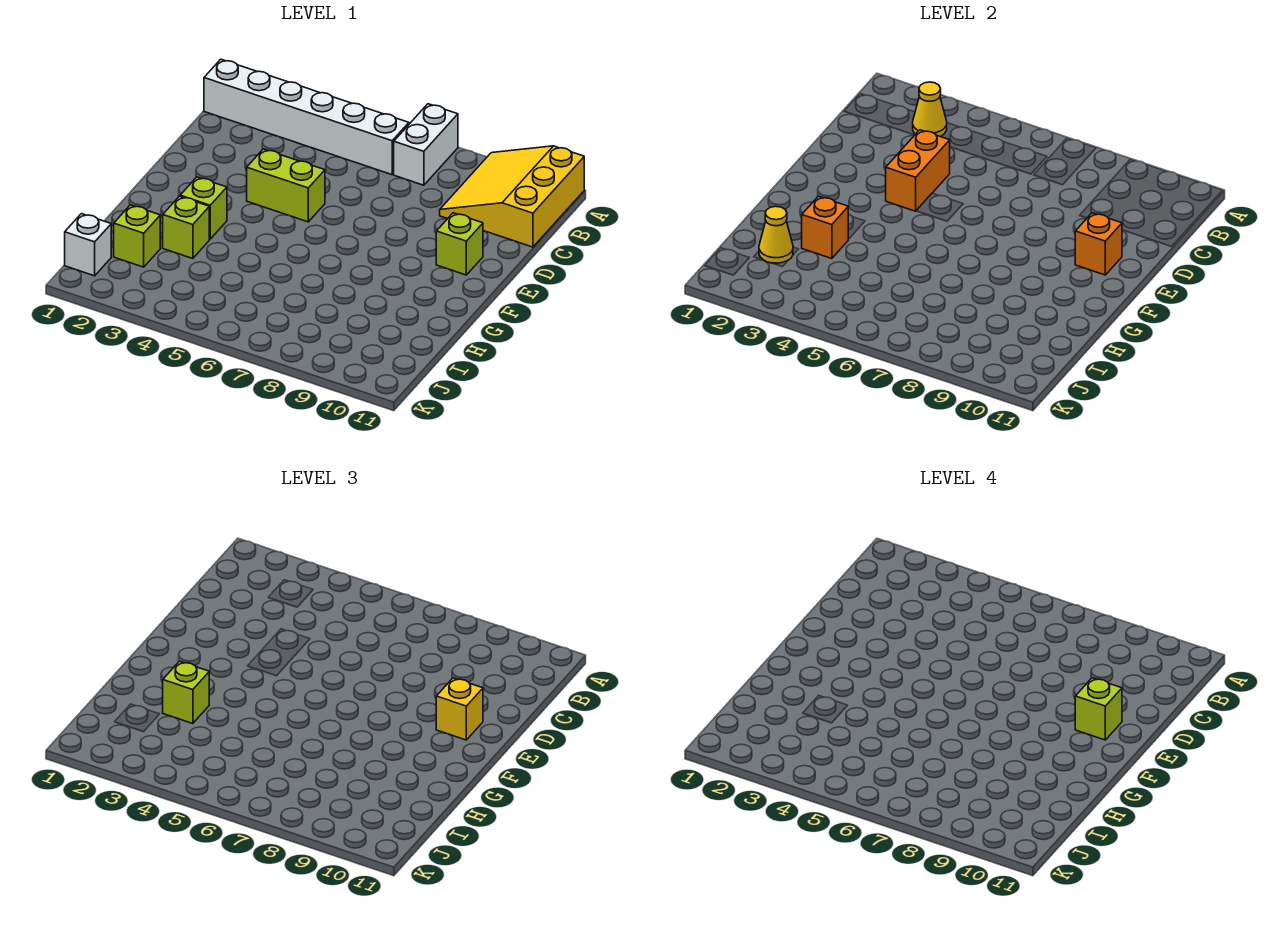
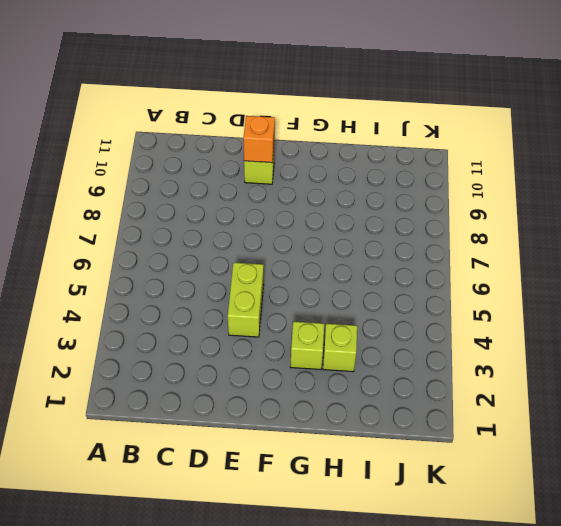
none -> white 1x2 brick [394,104,458,185]
none -> yellow 3x3 slope [440,146,584,247]
none -> white 1x6 brick [204,59,409,175]

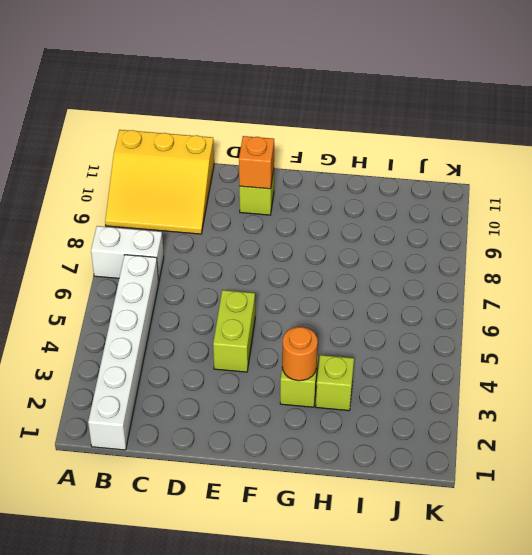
orange 1x1 round brick [282,327,318,381] -> none
none -> lime 1x1 brick [114,205,160,267]
none -> white 1x1 brick [65,214,111,276]
none -> yellow 1x1 cone [913,82,947,137]

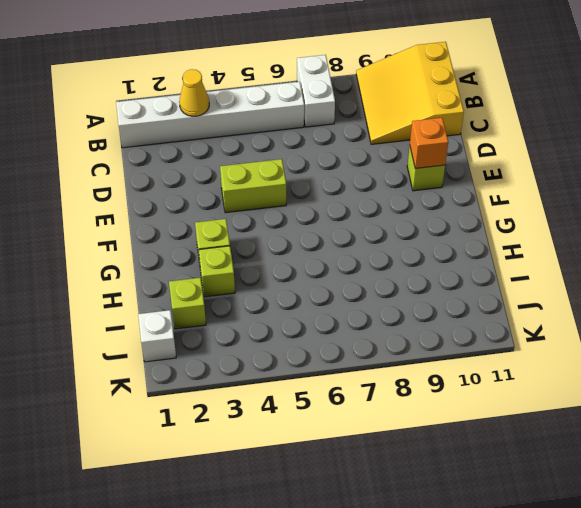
none -> orange 1x2 brick [886,130,950,211]
none -> orange 1x1 brick [802,196,848,259]
none -> yellow 1x1 cone [759,206,793,263]

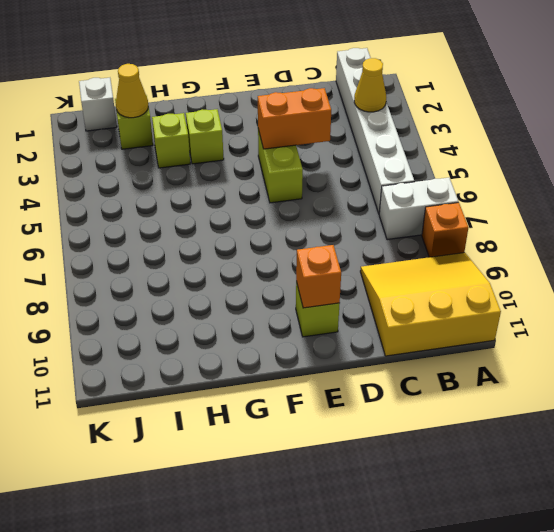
orange 1x1 brick [422,203,468,257] -> orange 1x1 brick moved to [802,196,848,259]
none -> yellow 1x1 brick [436,678,483,740]
none -> lime 1x1 brick [163,661,209,724]
none -> lime 1x1 brick [1075,678,1122,740]

